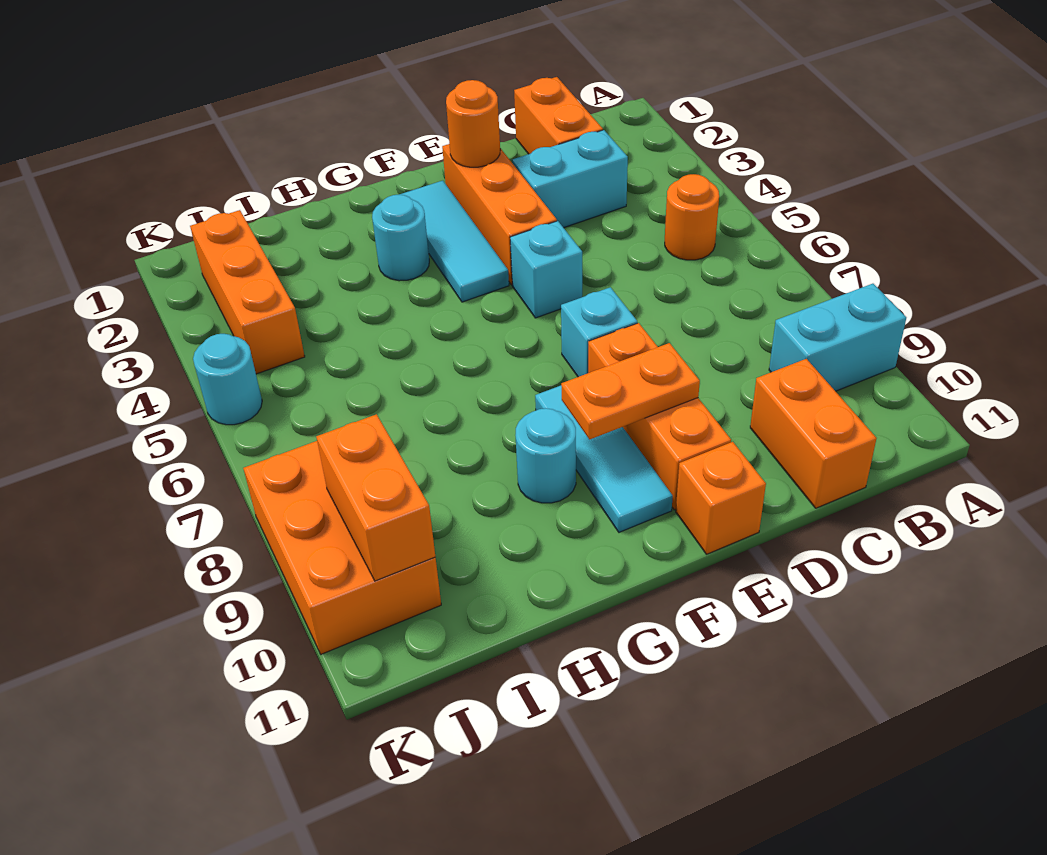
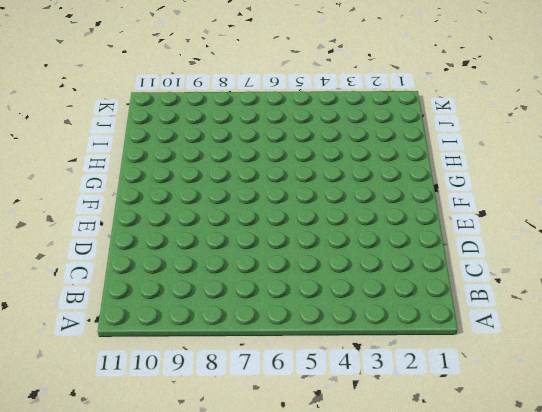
none -> cyan 1x2 brick [769,284,906,391]
none -> orange 1x1 round brick [665,174,719,260]
none -> orange 1x2 brick [514,77,603,154]

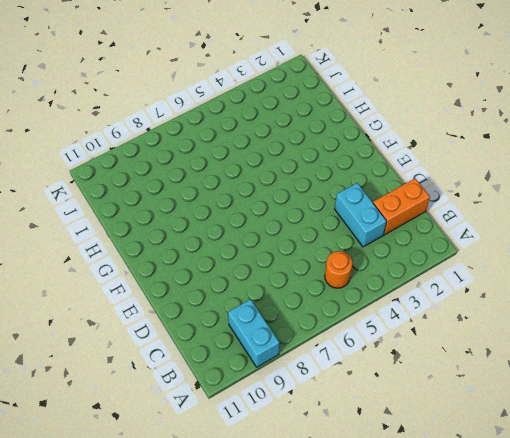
none -> orange 1x2 brick [750,359,877,508]
none -> orange 1x3 brick [442,144,557,285]
none -> cyan 1x1 brick [510,221,582,318]

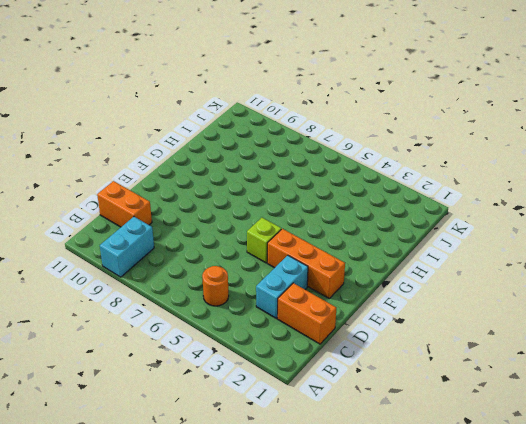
lime 1x1 brick [247,218,281,263] -> cyan 1x1 brick [510,221,582,318]
none -> cyan 1x1 brick [561,287,637,377]
none -> orange 1x3 brick [588,323,731,510]
none -> orange 1x1 brick [676,442,766,554]

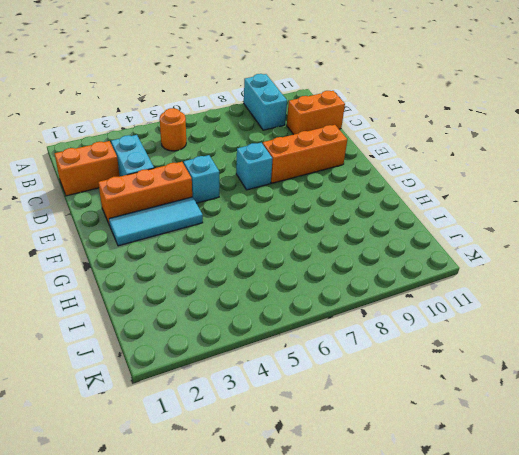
none -> orange 1x1 brick [676,442,766,554]
none -> cyan 1x3 tile [535,386,673,532]
none -> cyan 1x1 round brick [372,194,429,281]

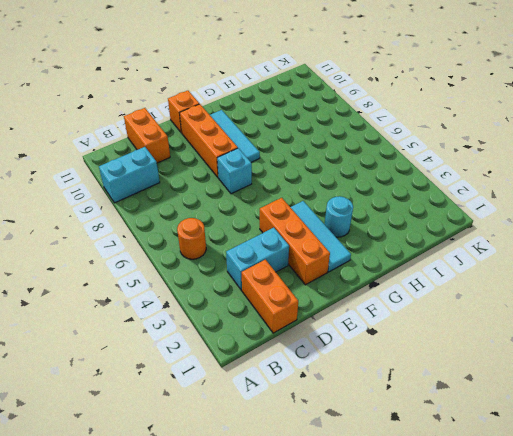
none -> cyan 1x1 brick [510,221,582,318]
none -> cyan 1x1 round brick [515,408,576,503]
none -> orange 1x3 brick [190,210,305,374]

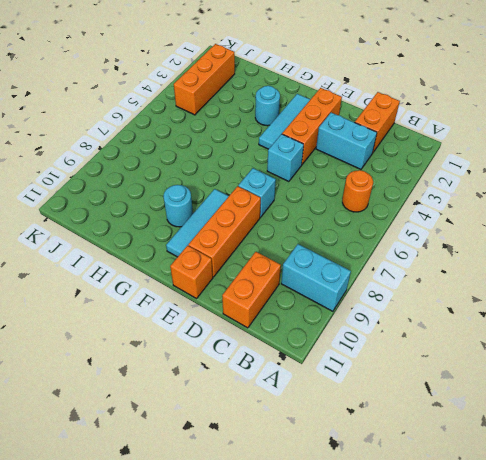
none -> orange 2x3 brick [243,441,441,654]
none -> cyan 1x1 round brick [193,334,262,425]
none -> orange 1x1 round brick [446,80,500,167]

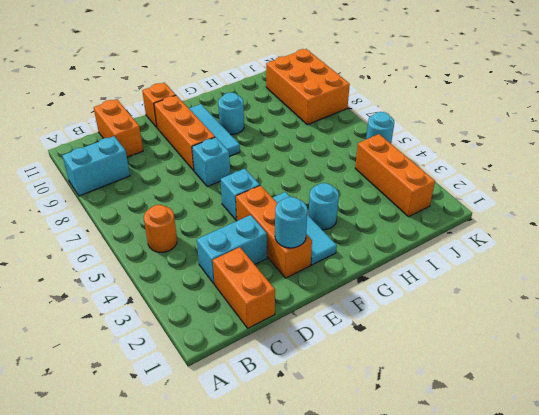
cyan 1x1 round brick [275,197,307,248] -> orange 1x1 round brick [446,80,500,167]
none -> orange 1x2 plate [561,343,700,440]
none -> orange 1x2 brick [316,414,435,581]

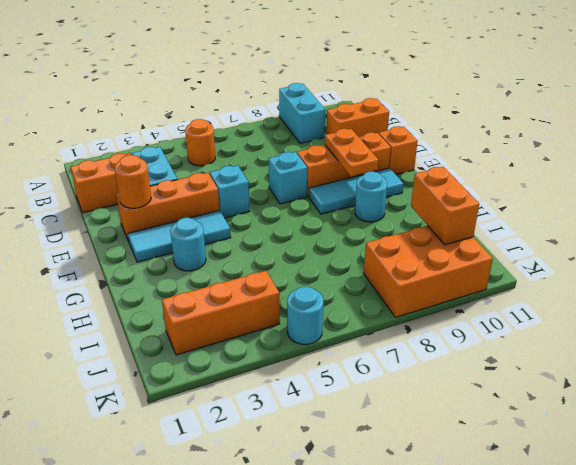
orange 1x2 brick [411,167,479,245] -> orange 1x2 brick turned to [316,414,435,581]

